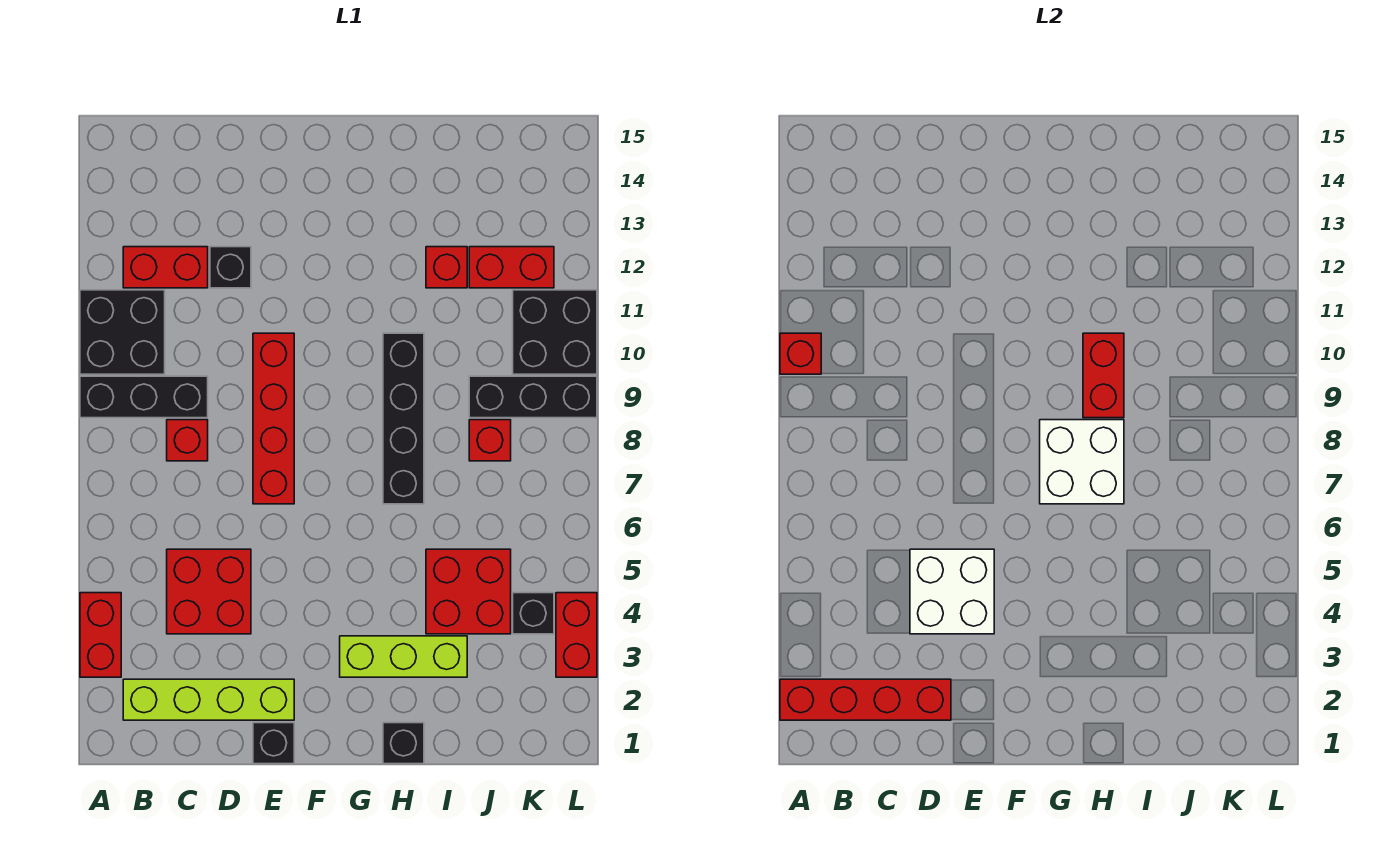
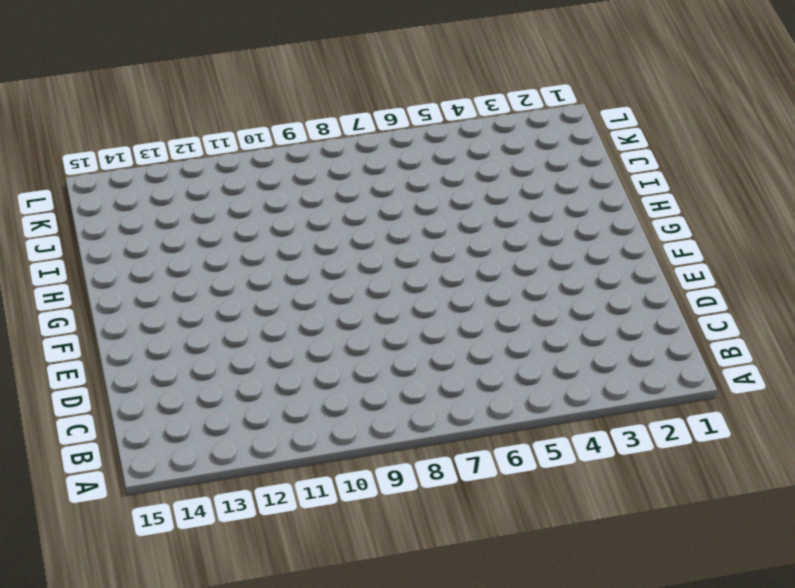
none -> red 1x2 brick [80,593,121,677]
none -> black 1x3 brick [80,376,208,418]
none -> black 2x2 brick [80,290,165,374]

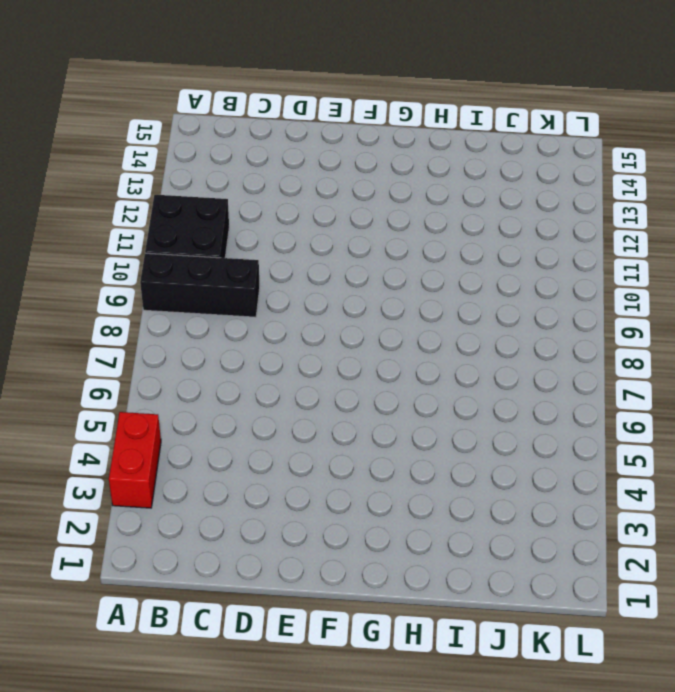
none -> lime 1x4 brick [123,679,294,720]
none -> red 1x2 brick [123,247,208,288]
none -> red 2x2 brick [167,549,251,634]

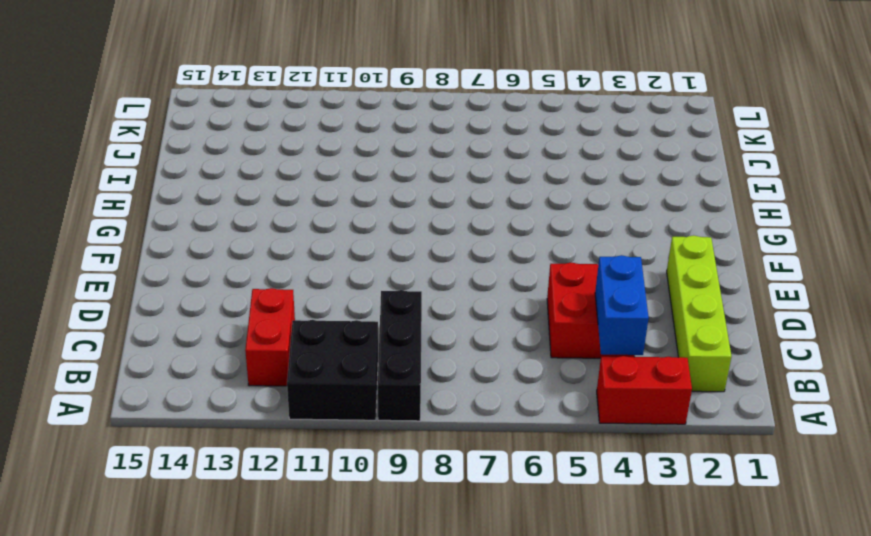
blue 1x2 brick [595,255,649,355] -> none
none -> red 1x1 brick [167,420,208,461]
none -> black 1x1 brick [210,247,251,288]
none -> black 1x1 brick [253,723,294,764]

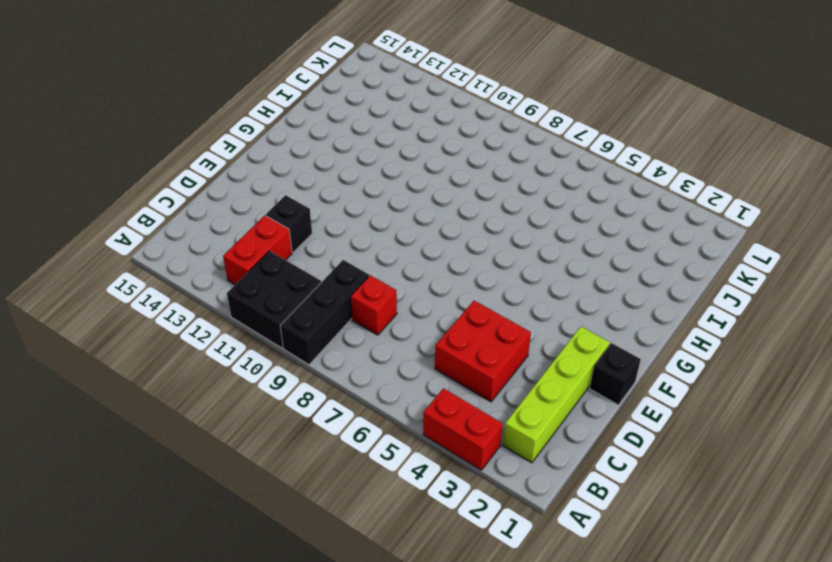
none -> red 1x4 brick [253,333,294,504]
none -> lime 1x3 brick [340,636,467,677]
none -> black 1x1 brick [383,723,424,764]

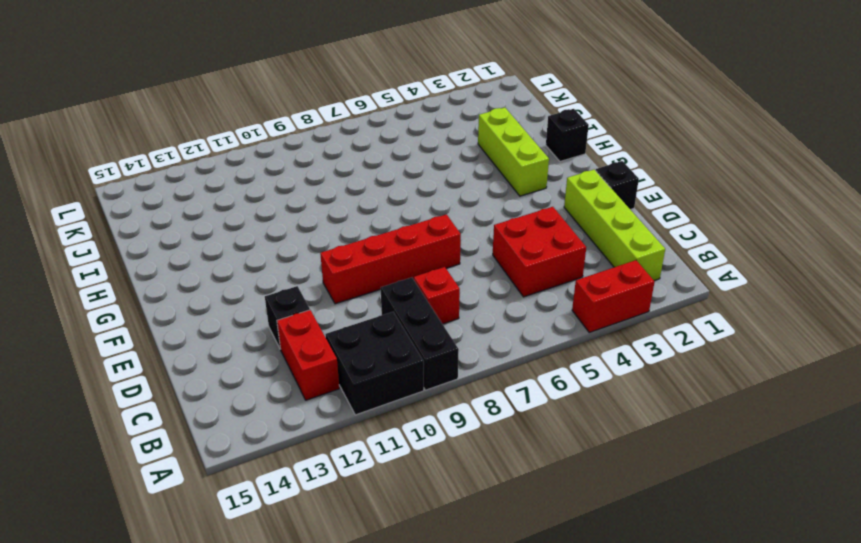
none -> black 1x4 brick [383,333,424,504]
none -> red 2x2 brick [426,549,511,634]
none -> red 1x1 brick [426,247,467,288]

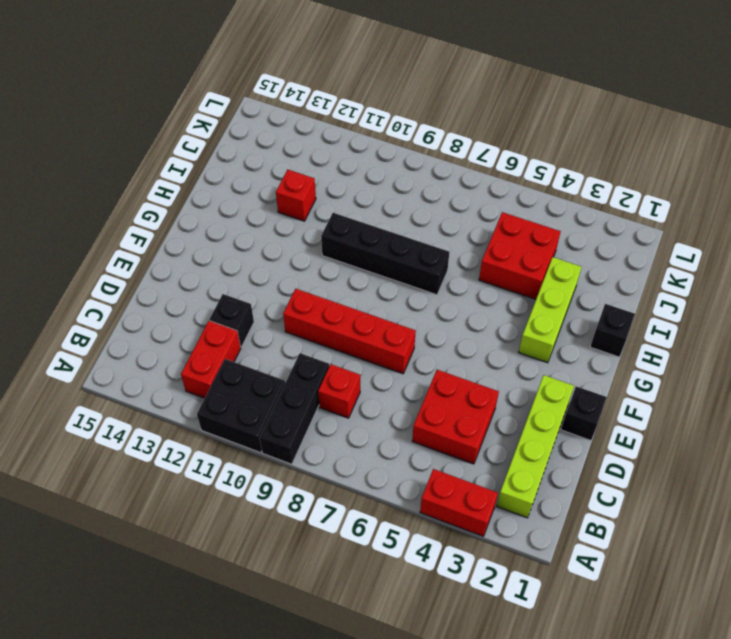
none -> red 1x1 brick [469,420,511,461]
none -> black 1x3 brick [469,376,597,418]
none -> red 1x2 brick [469,247,554,288]

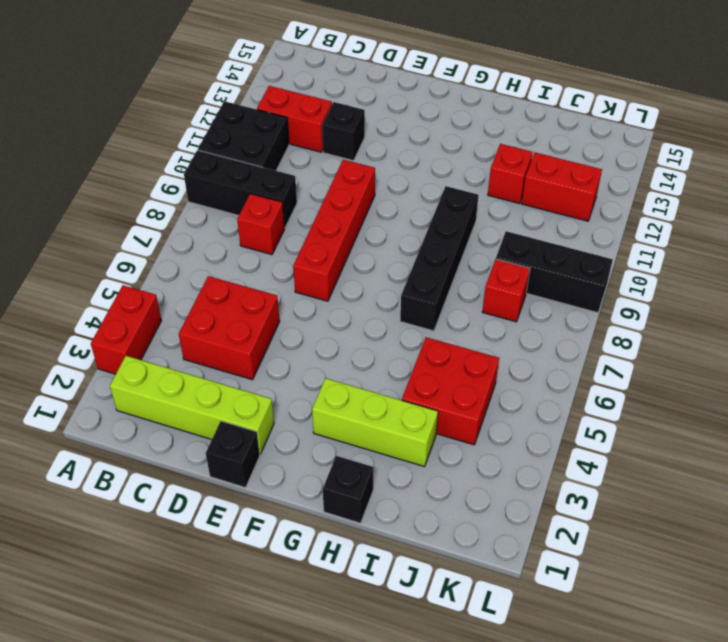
none -> black 1x1 brick [513,593,554,634]
none -> black 2x2 brick [513,290,597,374]
none -> red 1x2 brick [556,593,597,677]

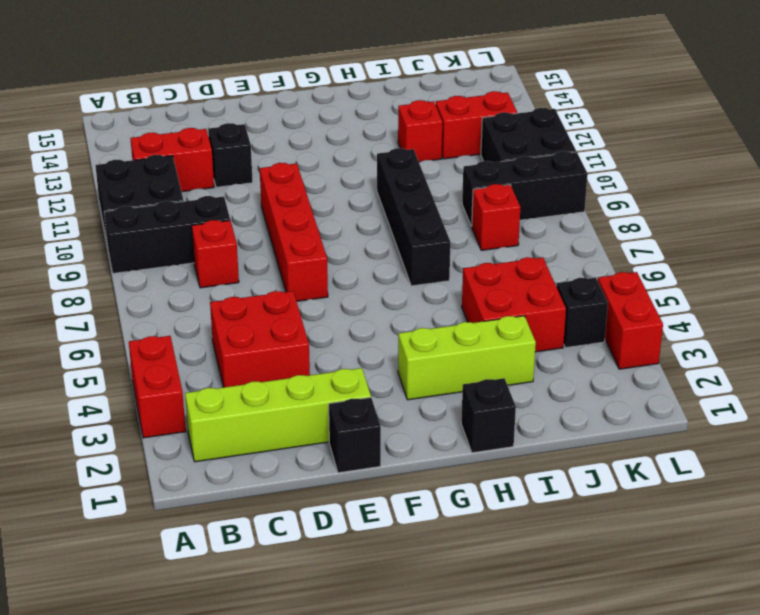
none -> red 1x4 brick [780,679,951,720]
none -> red 1x1 brick [780,333,821,374]
none -> white 2x2 brick [910,549,994,634]

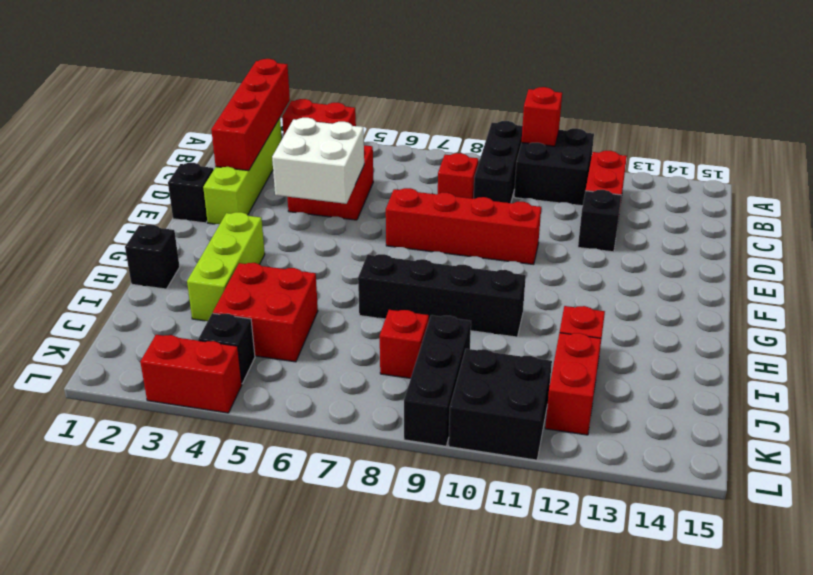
none -> white 2x2 brick [1040,420,1124,504]
none -> red 1x2 brick [1083,333,1124,418]

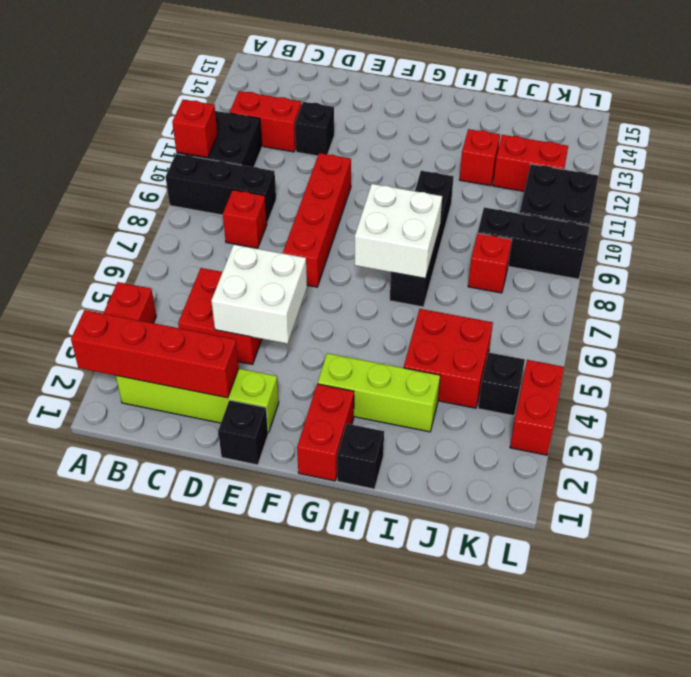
red 1x2 brick [297,384,354,481] -> red 1x2 brick moved to [1083,333,1124,418]

